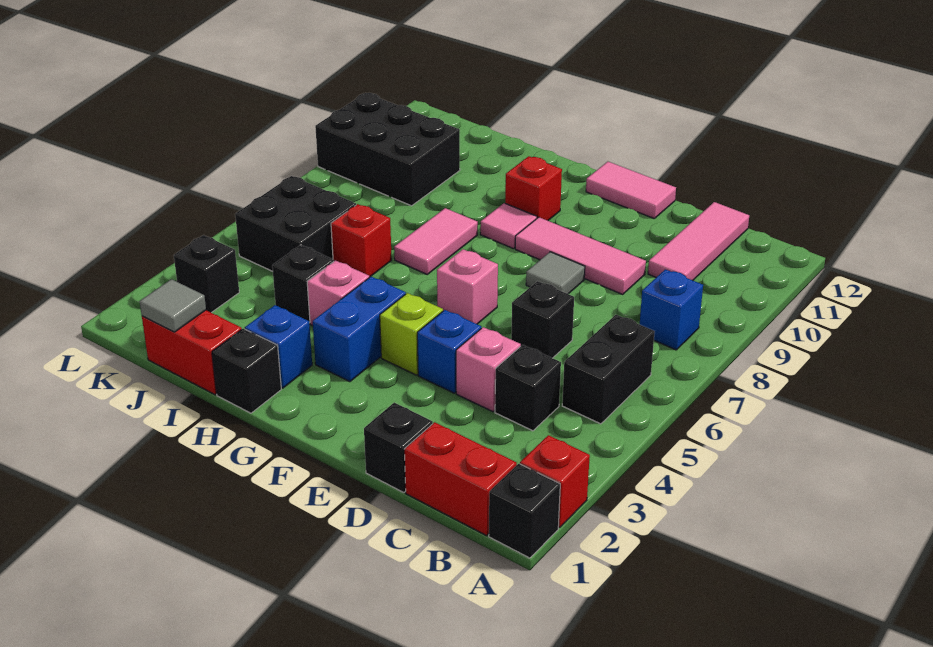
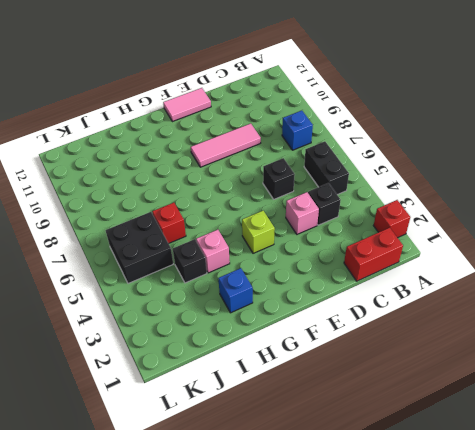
none -> black 1x1 brick [489,464,560,558]
none -> pink 1x3 tile [648,202,749,280]
none -> black 1x1 brick [364,403,433,493]
none -> blue 1x1 brick [417,310,481,393]

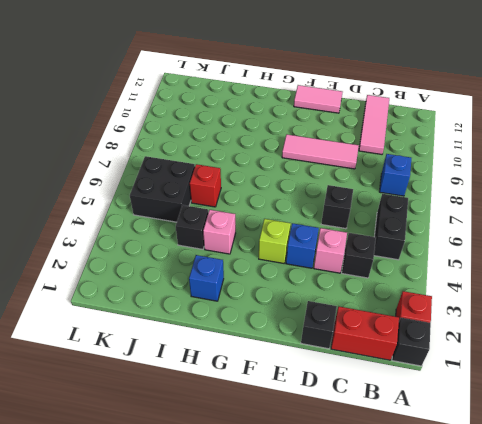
none -> grey 1x1 tile [526,252,585,294]
none -> pink 1x1 brick [437,249,498,324]
none -> blue 1x2 brick [313,277,406,382]
none -> pink 1x1 tile [480,203,537,249]

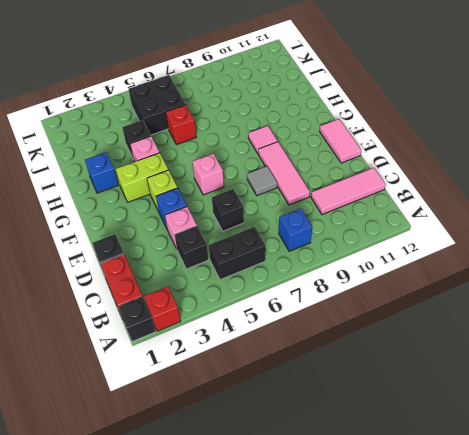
lime 1x2 brick [116,153,168,202] -> blue 1x2 brick [313,277,406,382]
none -> red 1x1 brick [505,156,562,221]
none -> black 1x1 brick [212,329,281,413]
none -> pink 1x2 tile [394,208,478,274]
none -> red 1x2 brick [142,310,242,395]

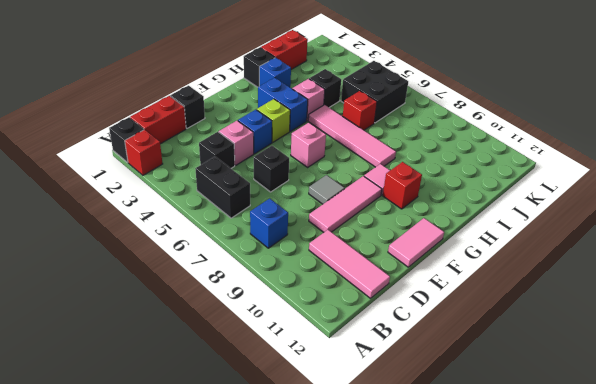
pink 1x4 tile [308,105,396,167] -> pink 1x2 tile [394,208,478,274]
none -> black 2x3 brick [315,93,460,206]
none -> black 1x1 brick [174,235,239,313]
none -> grey 1x1 tile [140,279,206,332]

